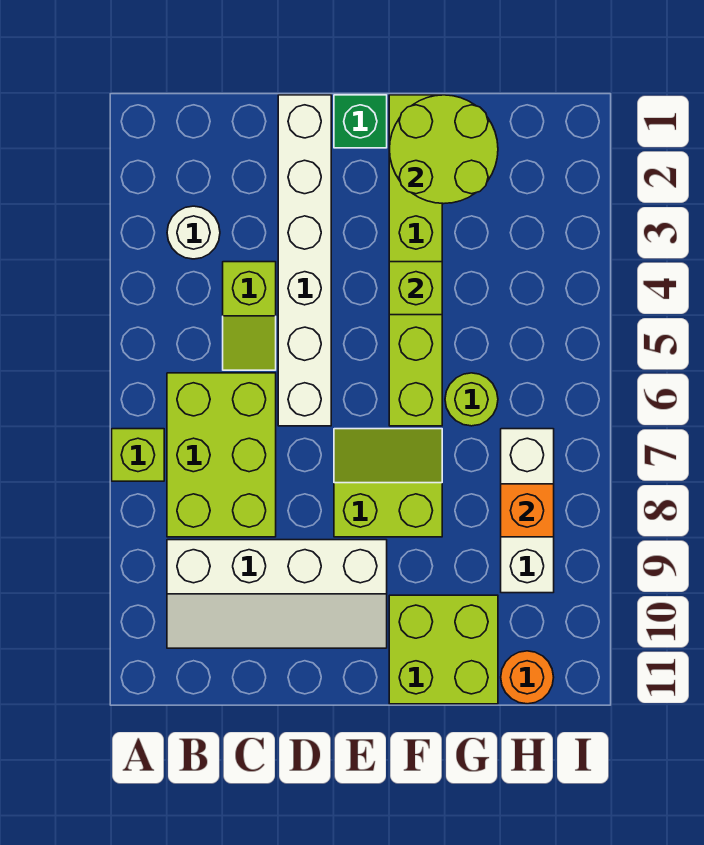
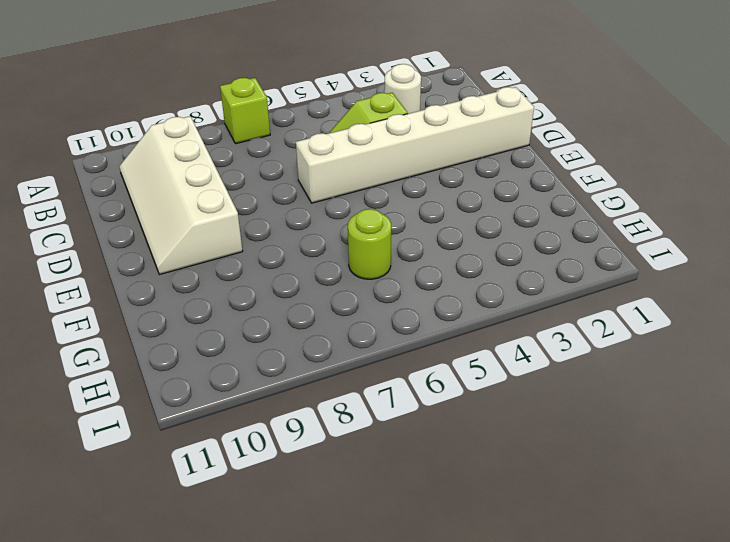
none -> lime 2x3 brick [167,373,276,537]
none -> green 1x1 brick [334,95,387,148]
none -> lime 2x2 slope [334,429,442,537]

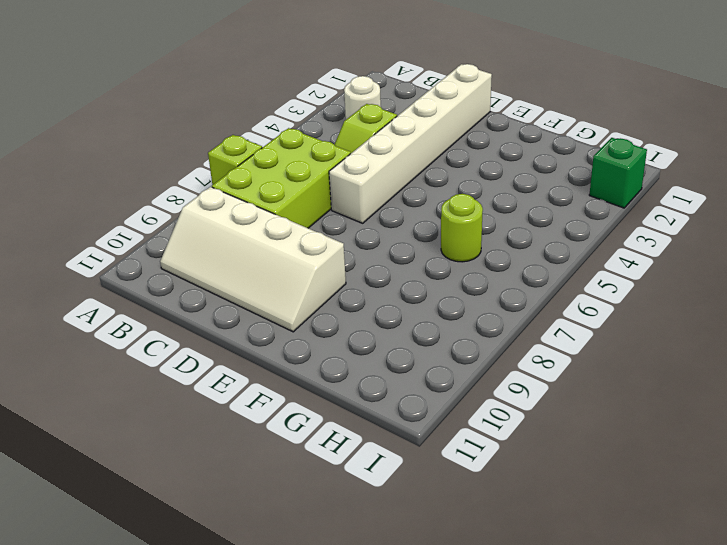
green 1x1 brick [589,138,647,208] -> green 1x1 brick moved to [334,95,387,148]
none -> lime 2x2 slope [334,429,442,537]
none -> lime 1x6 brick [389,95,442,426]
none -> lime 2x2 brick [389,595,498,704]

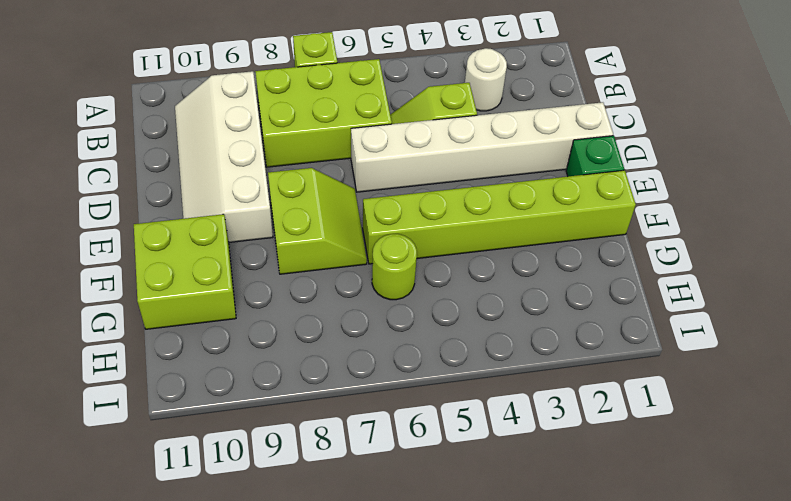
none -> white 1x3 brick [501,429,554,593]
none -> orange 1x1 round brick [501,651,554,704]
none -> lime 2x2 round brick [389,95,498,204]

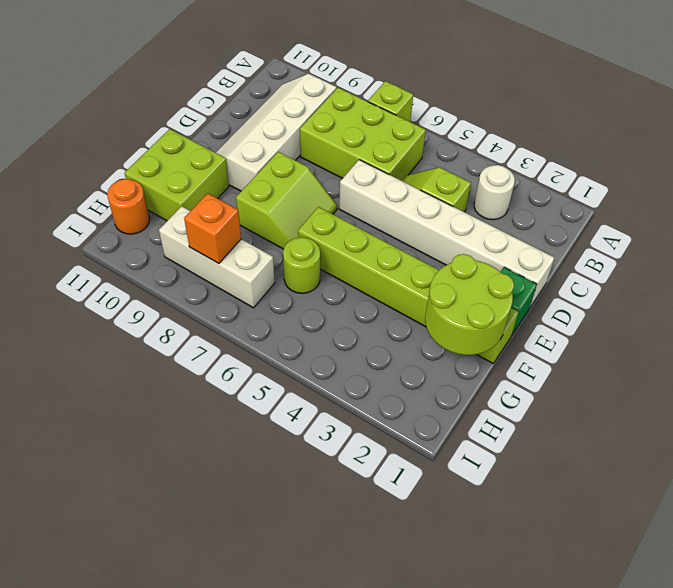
none -> lime 1x1 brick [389,262,442,315]

